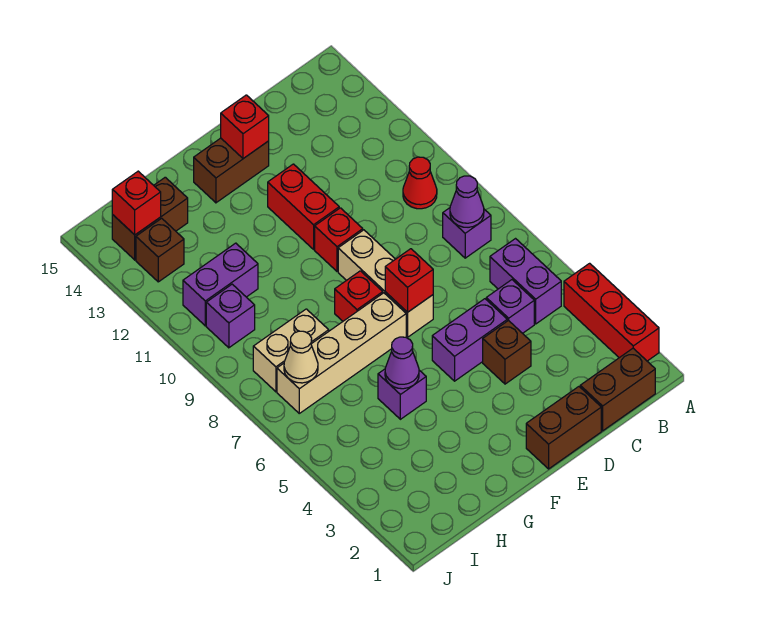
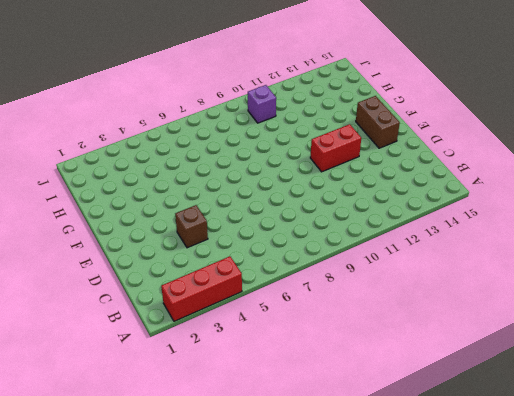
none -> brown 1x2 brick [580,348,655,431]
none -> purple 1x2 brick [490,239,561,324]
none -> purple 1x1 brick [443,208,491,258]

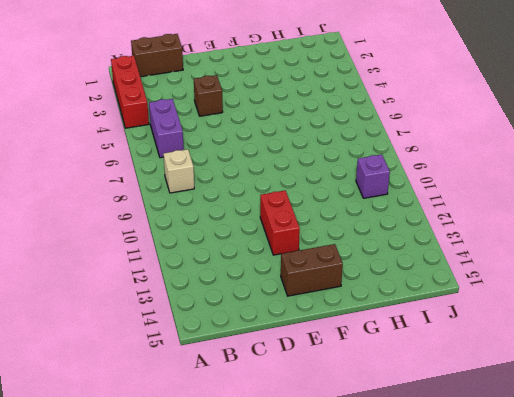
tan 1x1 brick [164,149,194,193] -> purple 1x1 brick [443,208,491,258]
none -> red 1x1 cone [403,157,437,209]
none -> purple 1x1 brick [486,280,534,333]
none -> brown 1x2 brick [526,387,601,469]

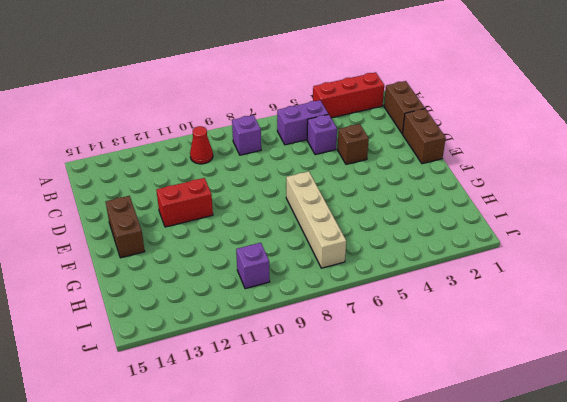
none -> purple 1x2 brick [432,299,507,381]
none -> tan 1x3 brick [338,230,433,337]
none -> red 1x1 brick [315,208,363,271]

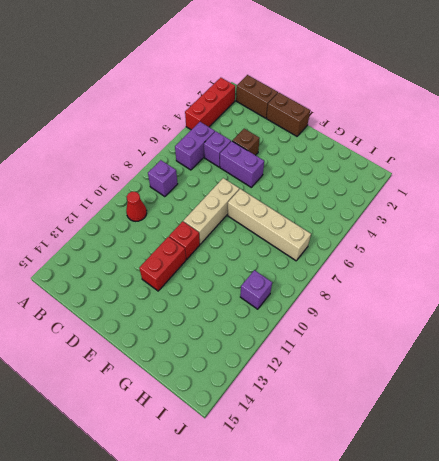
none -> brown 1x2 brick [194,138,269,203]
none -> red 1x1 brick [335,271,383,321]
none -> purple 1x1 brick [378,369,426,419]

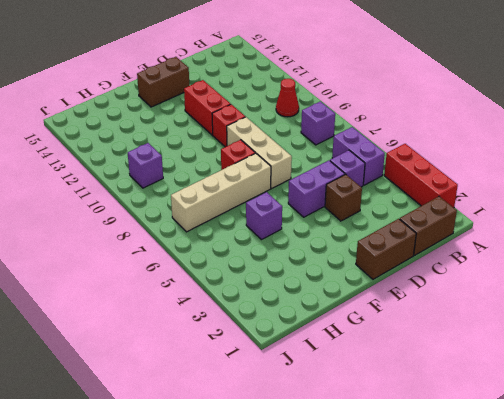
none -> tan 1x2 brick [253,309,329,392]
none -> purple 1x2 brick [183,243,258,326]
none -> brown 1x2 brick [112,177,188,260]

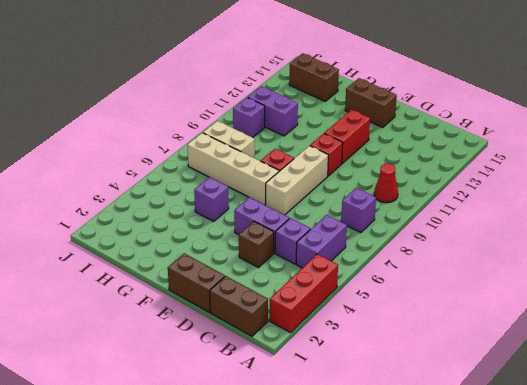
none -> brown 1x1 brick [136,218,184,282]
none -> purple 1x1 cone [450,176,484,227]
none -> red 1x1 brick [385,249,433,312]

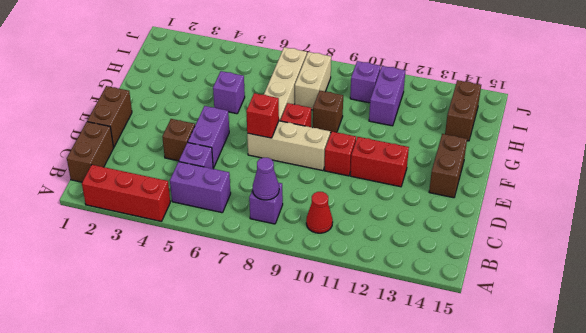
brown 1x1 brick [313,91,343,133] -> brown 1x1 brick moved to [136,218,184,282]
none -> red 1x1 brick [221,95,269,159]
none -> purple 1x1 cone [385,337,419,389]
none -> tan 1x1 cone [284,331,318,383]

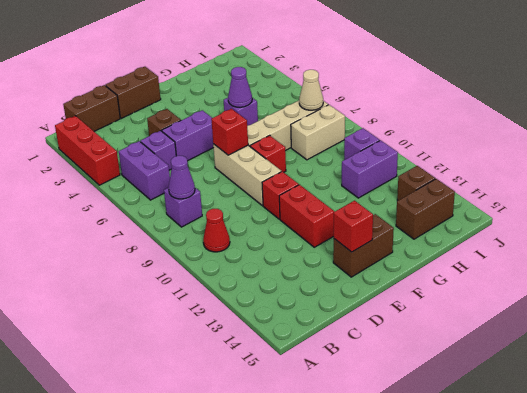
none -> red 1x1 brick [112,171,161,235]

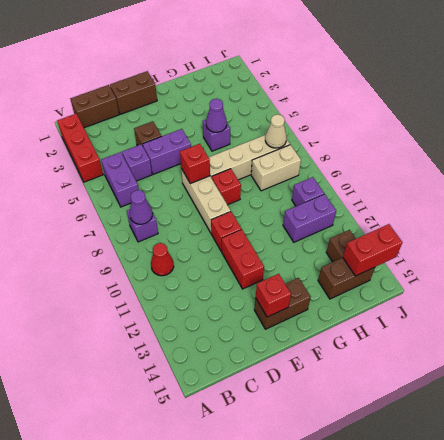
red 1x2 brick [343,224,402,276] -> red 1x1 brick [112,171,161,235]

